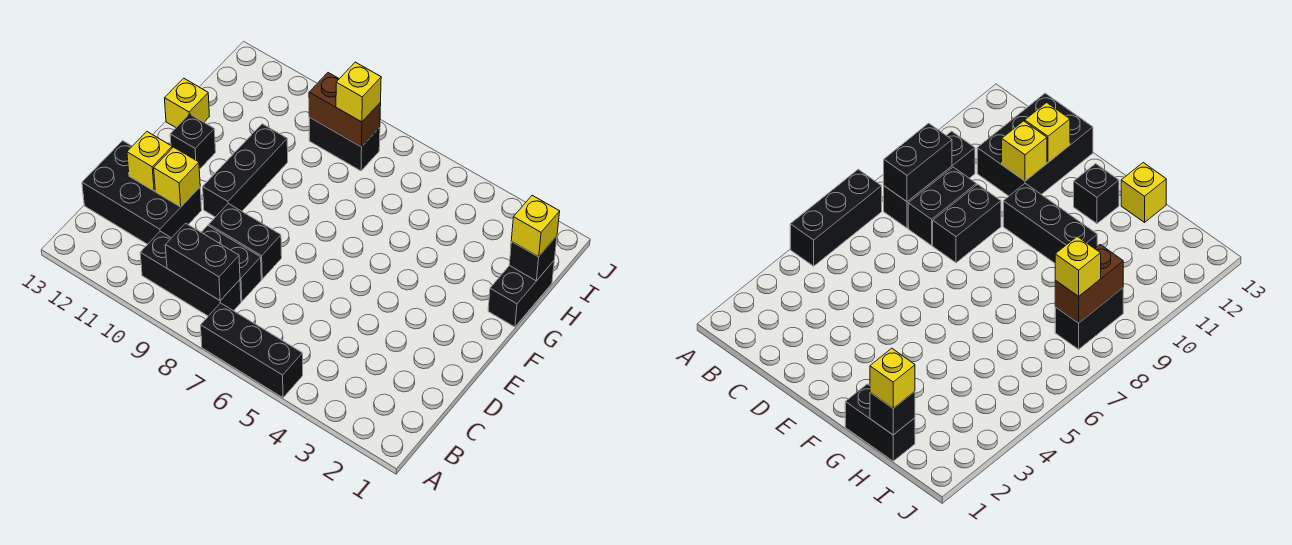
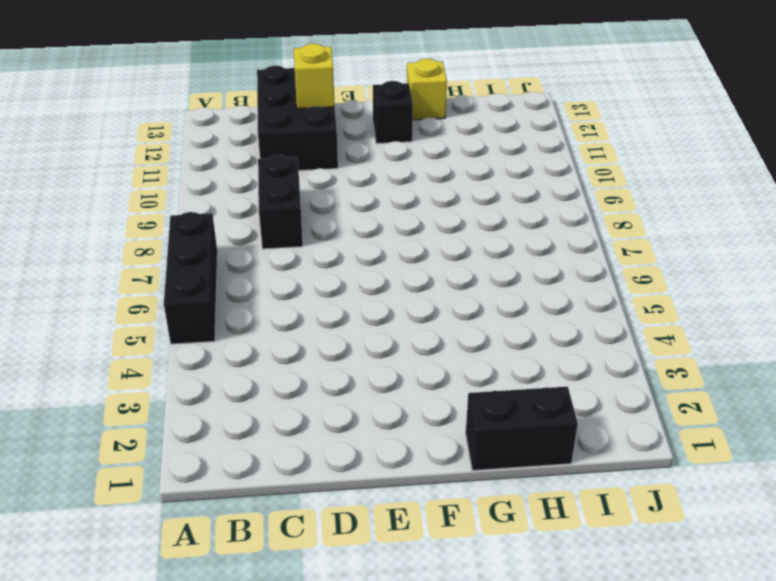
none -> black 1x3 brick [140,231,241,316]
none -> black 1x2 brick [209,204,282,279]
none -> black 1x3 brick [203,124,288,217]

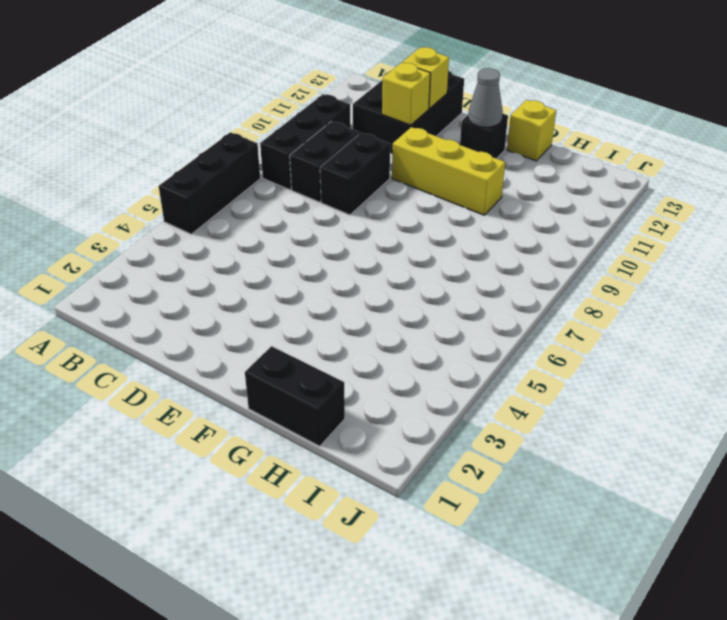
yellow 1x3 brick [392,127,505,215] -> black 1x3 brick [203,124,288,217]
grey 1x1 cone [468,68,503,127] -> none
none -> black 1x2 brick [309,117,380,171]
none -> black 1x2 brick [165,223,240,300]
none -> black 1x1 brick [509,236,557,281]

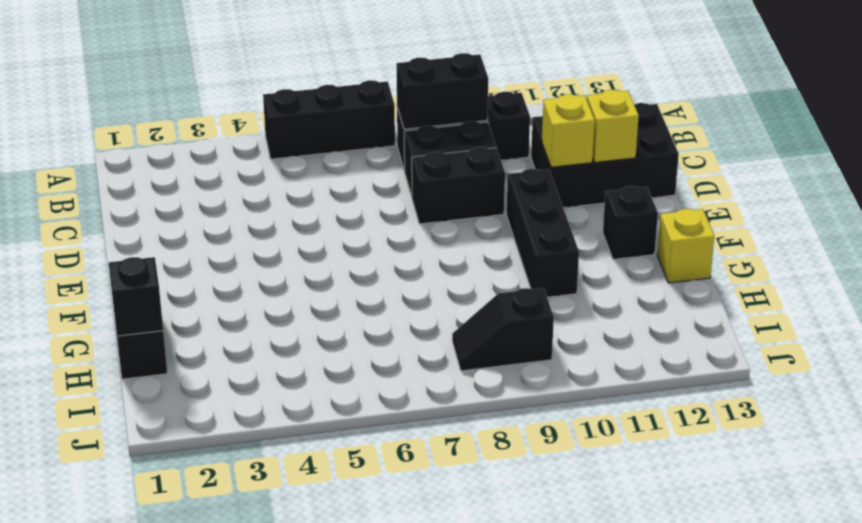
black 1x2 slope [452,288,554,371] -> black 1x2 brick [309,117,380,171]
none -> brown 1x2 brick [309,73,381,147]
none -> yellow 1x1 brick [511,195,560,257]
none -> yellow 1x1 brick [336,62,381,122]

